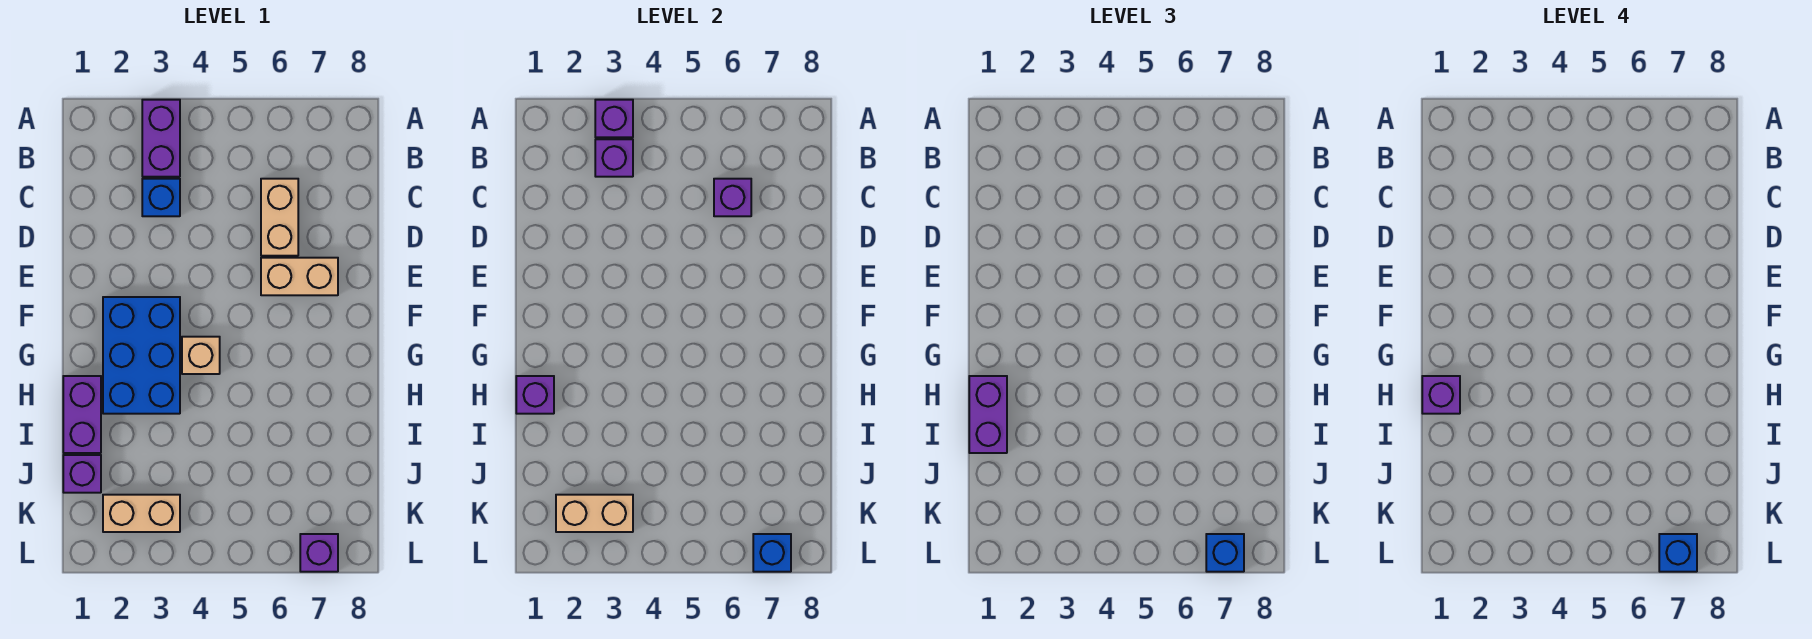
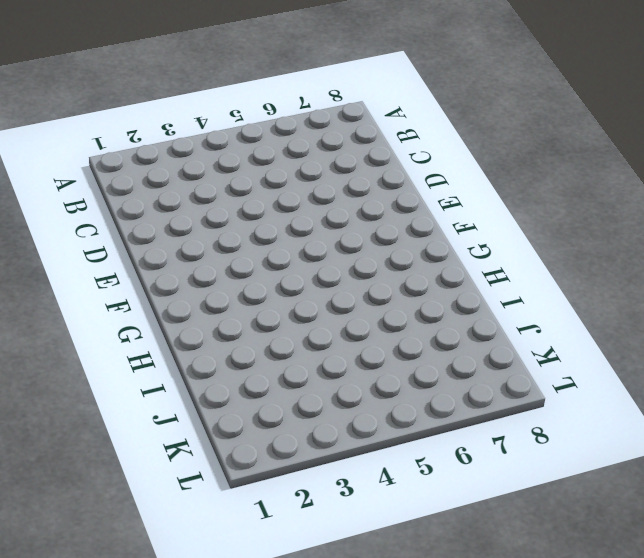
none -> purple 1x2 brick [142,100,180,177]
none -> blue 1x1 brick [142,179,180,216]
none -> tan 1x2 brick [261,179,298,256]

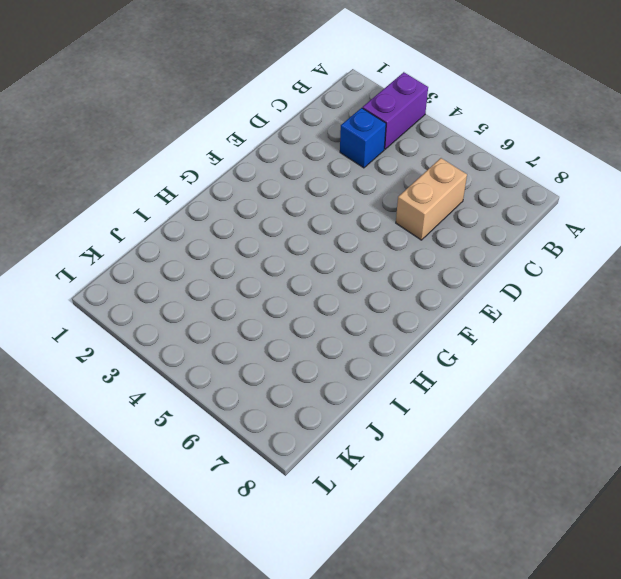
none -> tan 1x2 brick [261,258,338,295]
none -> blue 2x3 brick [103,297,180,414]
none -> tan 1x1 brick [182,337,220,374]

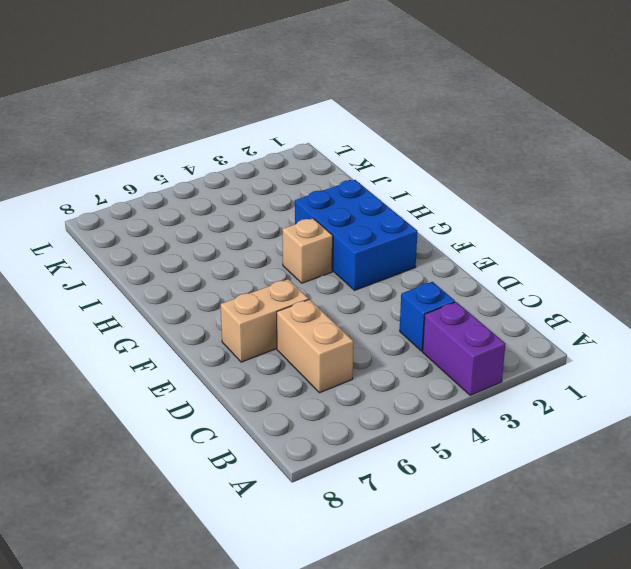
none -> purple 1x2 brick [63,376,101,453]
none -> purple 1x1 brick [63,455,101,493]
none -> tan 1x2 brick [103,495,180,532]

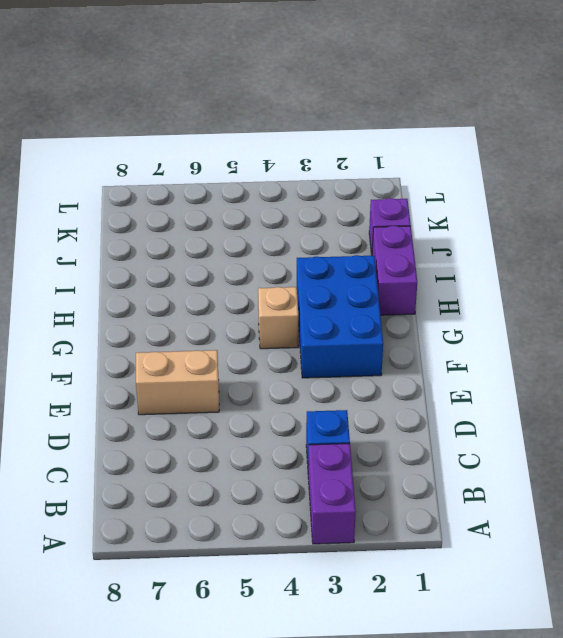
none -> tan 1x2 brick [261,179,298,256]
none -> tan 1x2 brick [103,495,180,532]
none -> purple 1x1 brick [300,534,338,572]

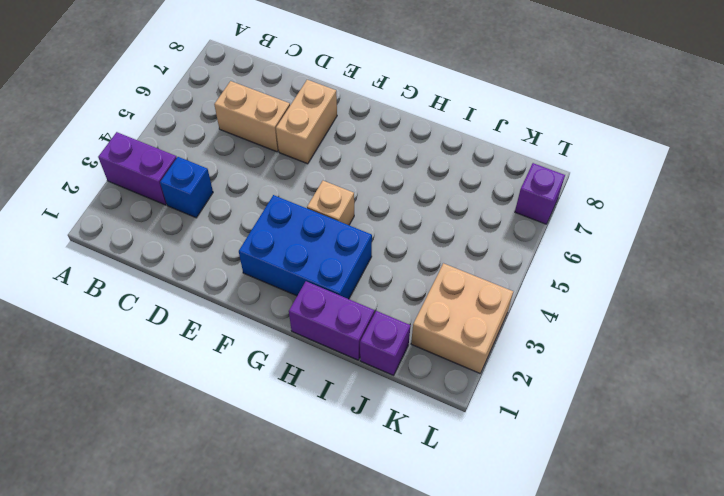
tan 2x2 brick [411,263,513,373] -> tan 1x2 brick [103,495,180,532]
none -> purple 1x1 brick [595,100,633,137]
none -> purple 1x1 brick [595,139,633,177]
none -> purple 1x1 brick [714,179,751,216]

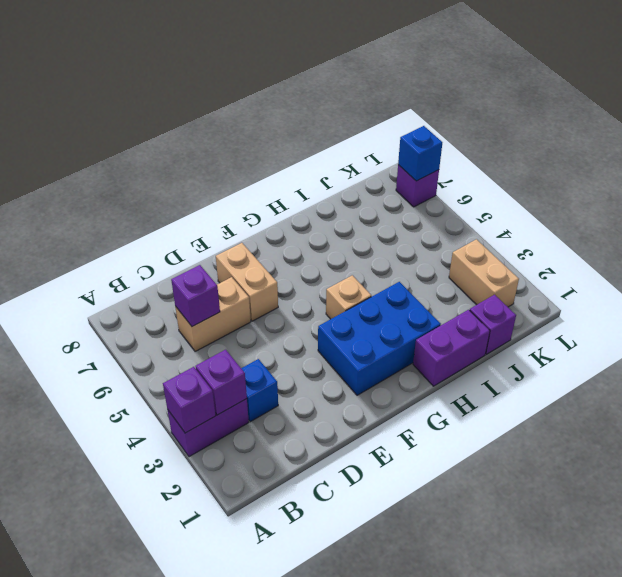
none -> purple 1x1 brick [516,376,554,414]
none -> tan 1x2 brick [556,495,633,532]
none -> purple 1x2 brick [969,376,1007,453]

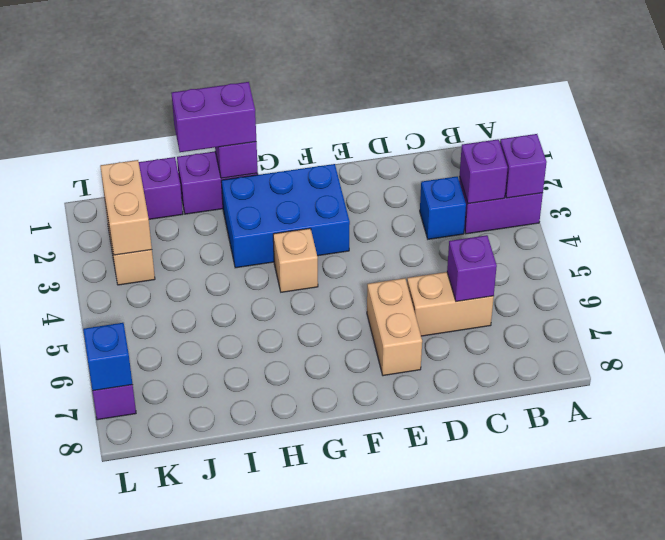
none -> blue 1x1 brick [1206,534,1244,572]
none -> purple 1x1 brick [1422,376,1460,414]
none -> blue 1x1 brick [1659,534,1697,572]

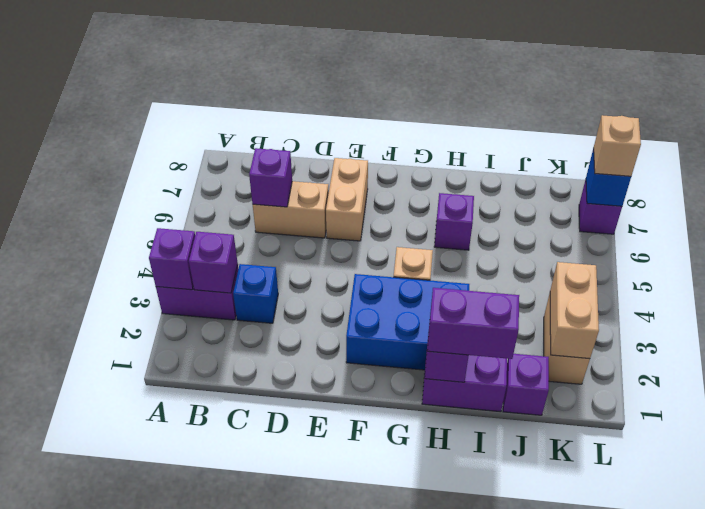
purple 1x1 brick [434,193,474,250] -> purple 1x1 brick moved to [1422,376,1460,414]
tan 1x1 brick [594,115,641,176] -> blue 1x1 brick [1206,534,1244,572]
none -> blue 1x1 brick [1659,534,1697,572]

